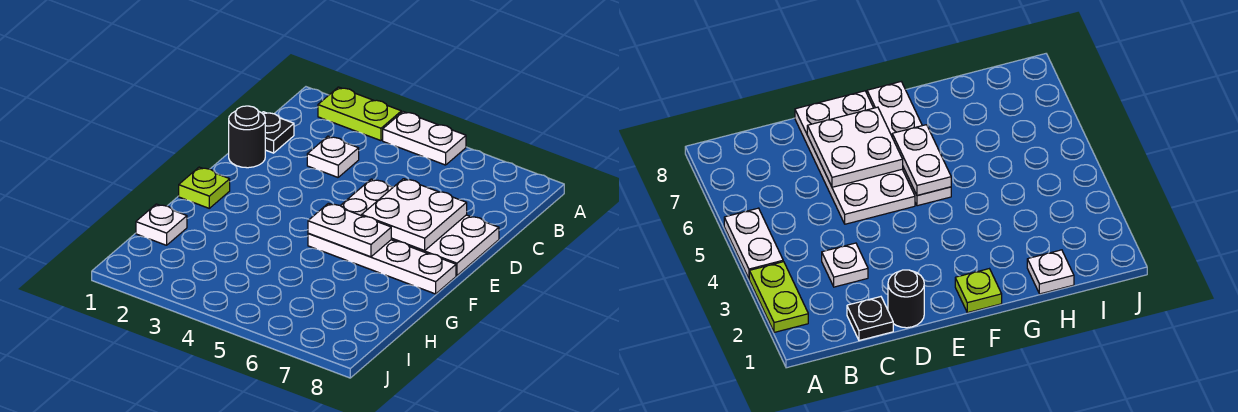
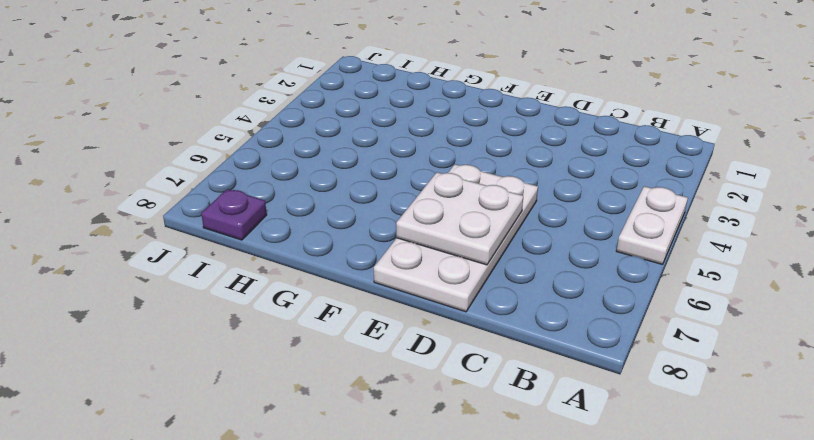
purple 1x1 plate [201,189,267,240] -> none
none -> lime 1x2 plate [318,87,401,141]
none -> black 1x1 plate [262,112,294,153]

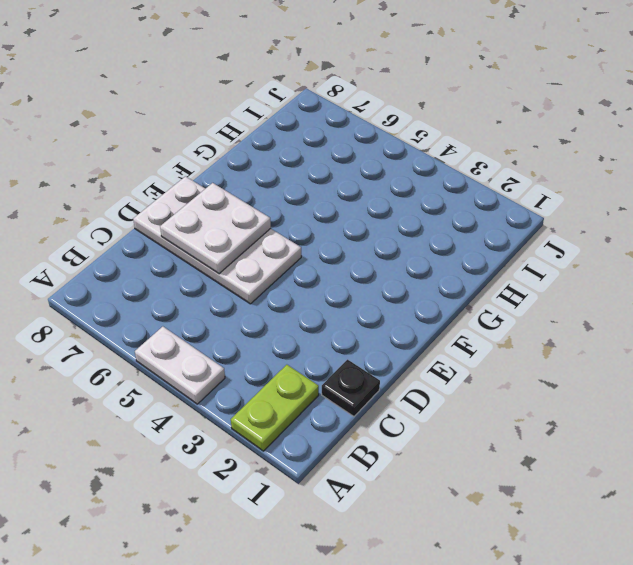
lime 1x2 plate [231,365,319,451] -> lime 1x2 plate turned to [318,87,401,141]
none -> white 1x1 plate [307,136,359,177]
none -> black 1x1 round brick [229,106,265,168]

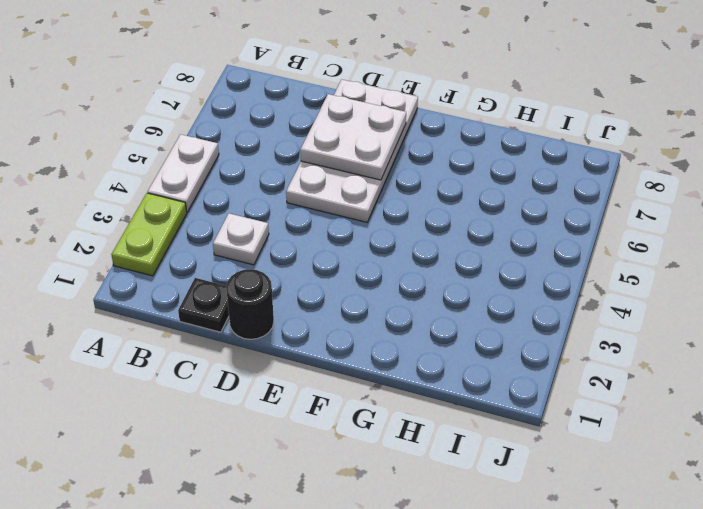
none -> lime 1x1 plate [179,167,230,208]
none -> white 1x4 plate [308,233,456,294]

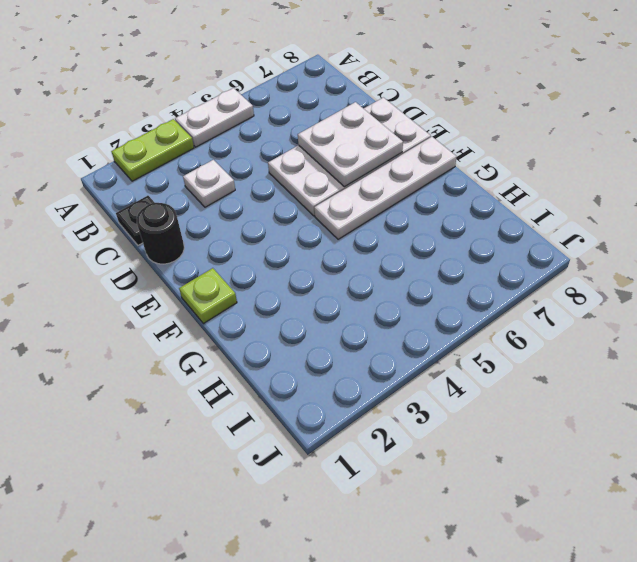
none -> white 1x1 plate [136,204,187,245]
none -> white 1x2 plate [308,203,391,257]

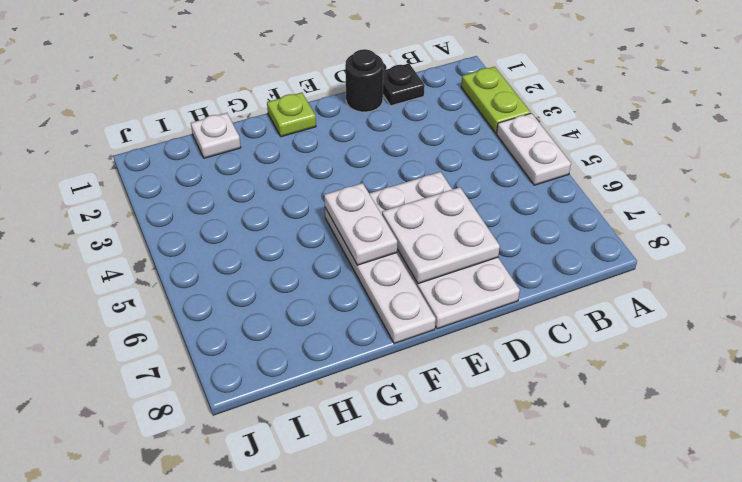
none -> white 1x1 plate [307,136,359,177]

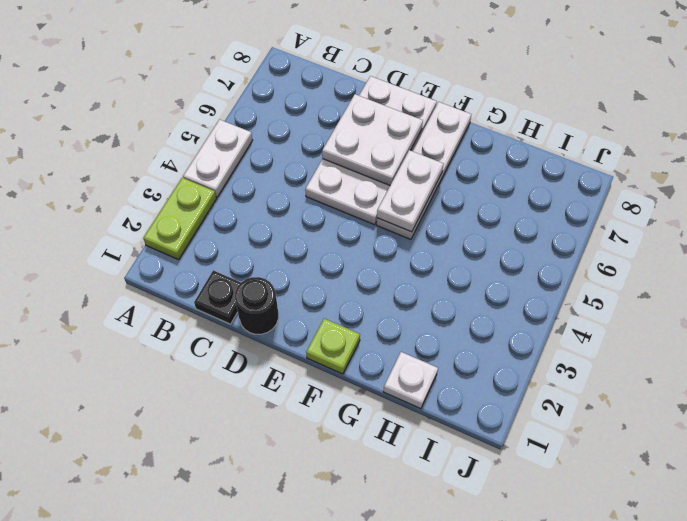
none -> white 1x1 plate [307,136,359,177]

